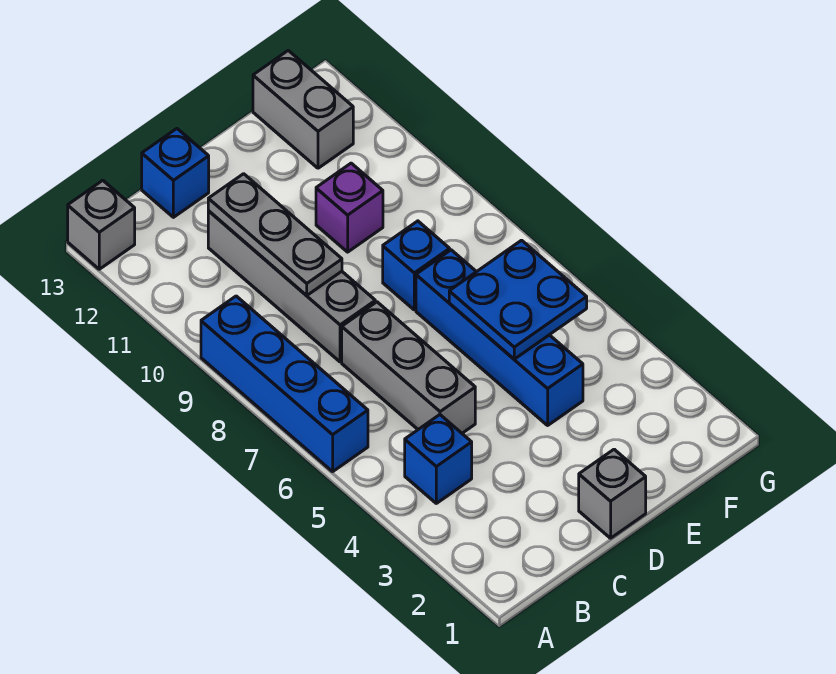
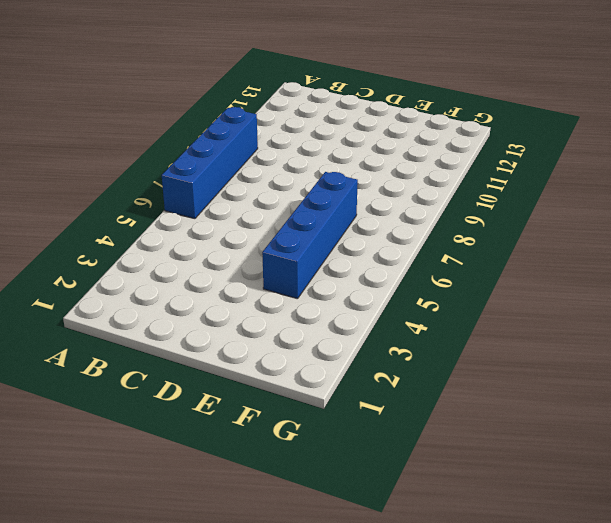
none -> grey 1x1 brick [68,180,135,269]
none -> blue 1x1 brick [405,415,472,503]
none -> grey 1x3 brick [342,302,475,433]

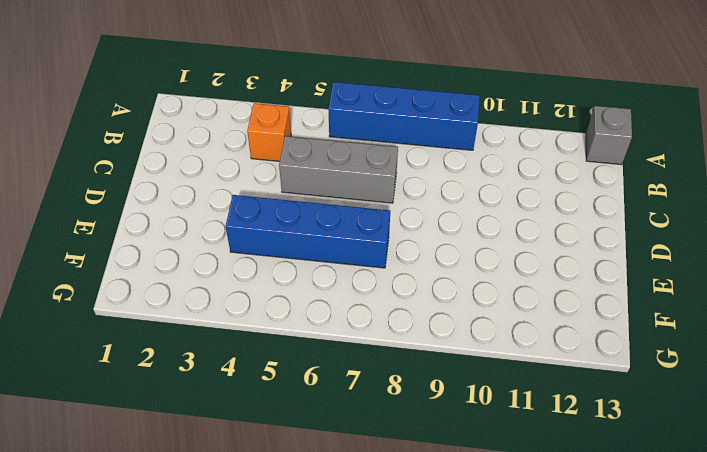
orange 1x1 brick [247,103,291,161] -> blue 1x1 brick [405,415,472,503]
none -> grey 1x4 brick [208,211,375,362]
none -> blue 1x1 brick [142,129,209,217]
none -> grey 1x1 brick [579,449,646,538]

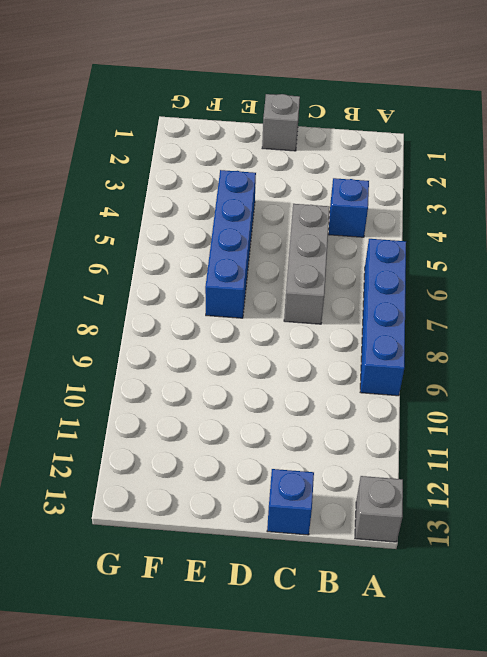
none -> grey 1x4 brick [208,211,375,362]
none -> blue 1x1 brick [383,221,450,310]
none -> purple 1x1 brick [316,163,383,252]

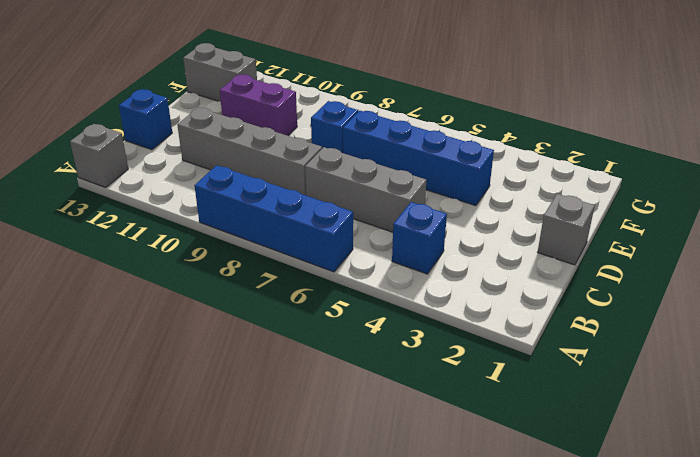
purple 1x2 brick [220,75,297,136] -> purple 1x1 brick [316,163,383,252]
none -> grey 1x3 plate [208,174,342,296]
none -> blue 2x2 plate [449,240,587,359]

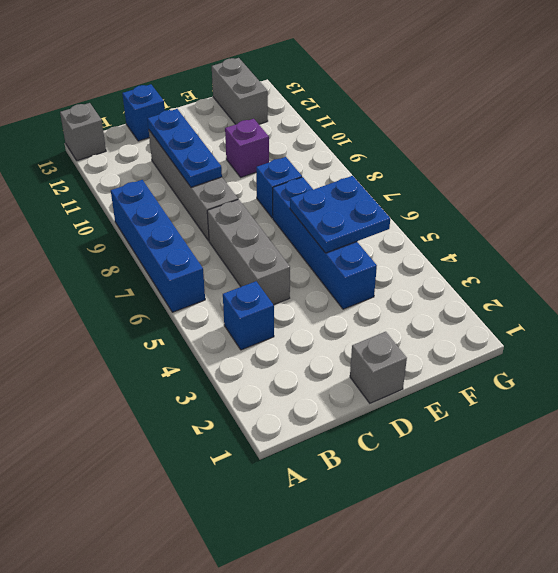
blue 1x3 plate [147,109,222,187] -> grey 1x3 plate [208,174,342,296]

